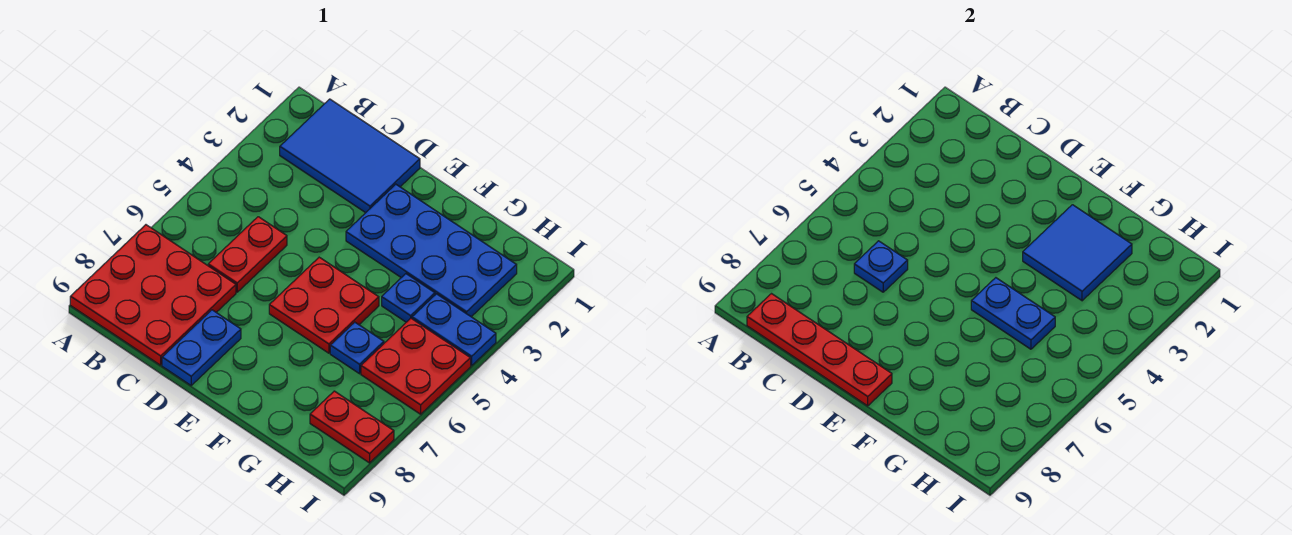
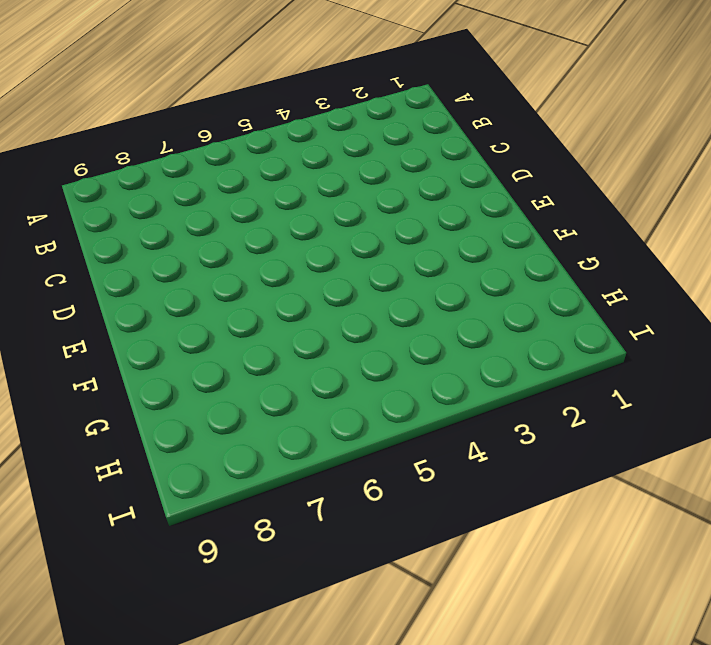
none -> red 3x3 plate [70,225,236,365]
none -> blue 2x3 tile [280,99,420,213]
none -> red 1x2 plate [208,217,287,292]

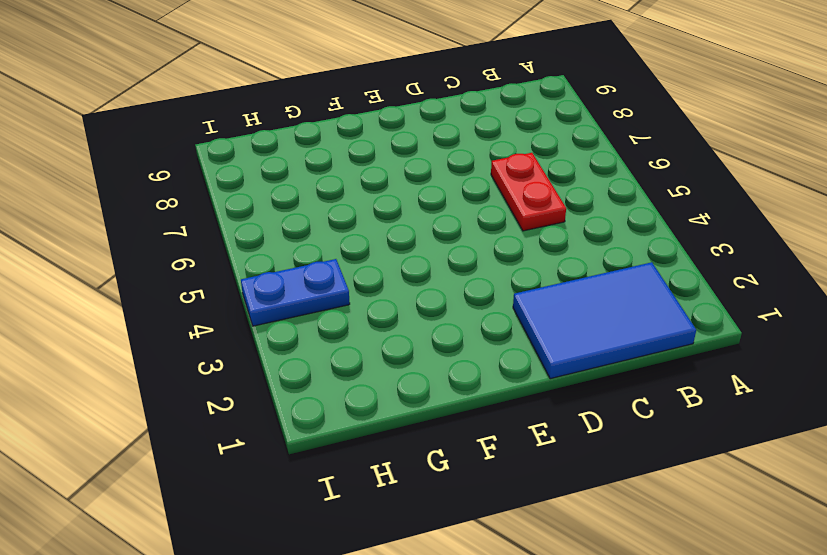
none -> red 3x3 plate [70,225,236,365]
none -> blue 1x2 plate [162,310,241,385]
none -> blue 2x4 plate [346,184,517,317]

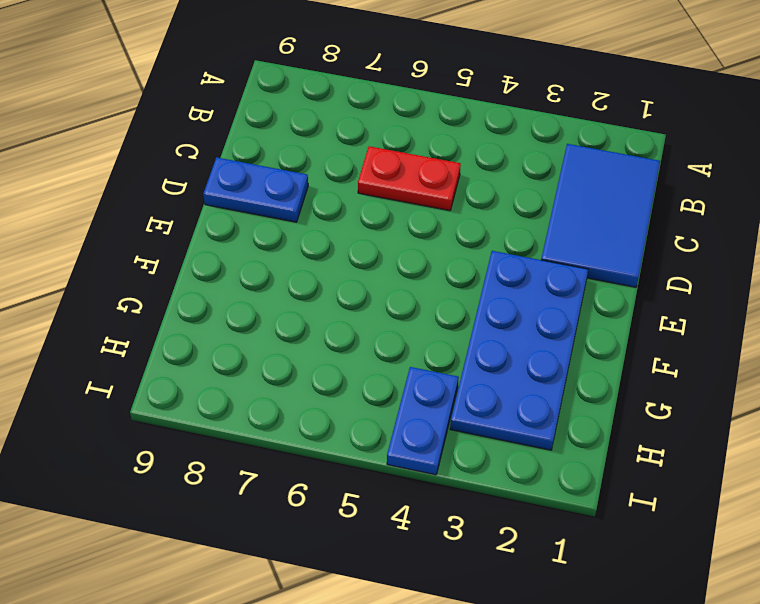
none -> red 3x3 plate [70,225,236,365]
none -> red 2x2 plate [269,257,379,353]
none -> blue 1x1 plate [382,274,435,322]

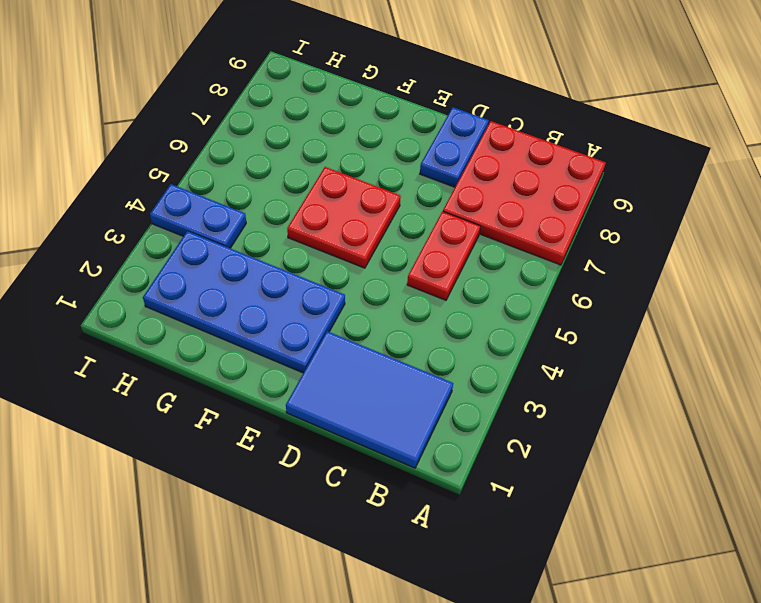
none -> blue 1x1 plate [382,274,435,322]
none -> blue 1x1 plate [330,322,384,374]
none -> red 2x2 plate [361,318,471,414]

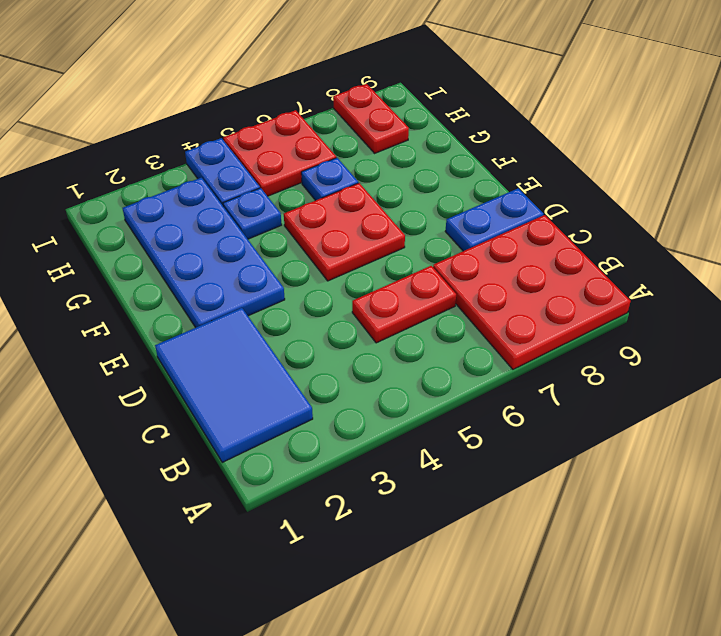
none -> red 1x4 plate [747,294,892,406]
none -> blue 1x1 plate [854,241,908,292]
none -> blue 2x2 tile [1023,205,1132,301]

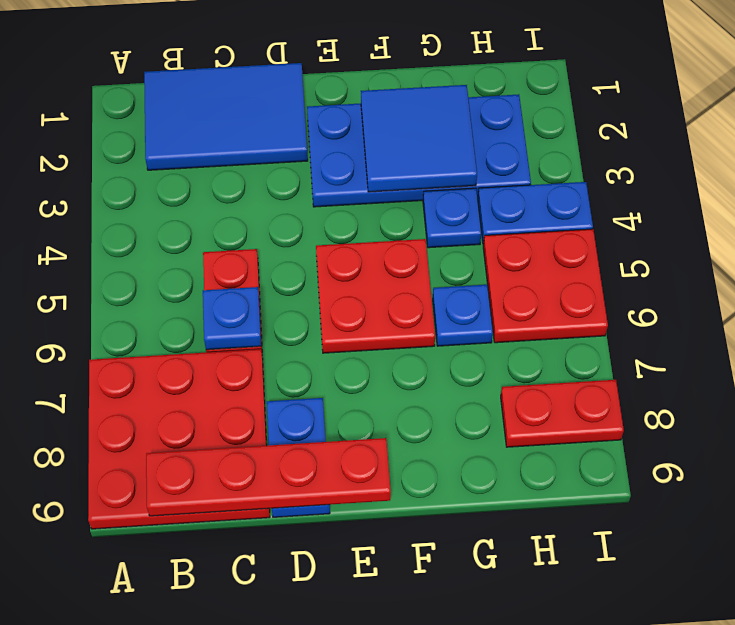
none -> blue 1x2 plate [971,278,1055,349]

